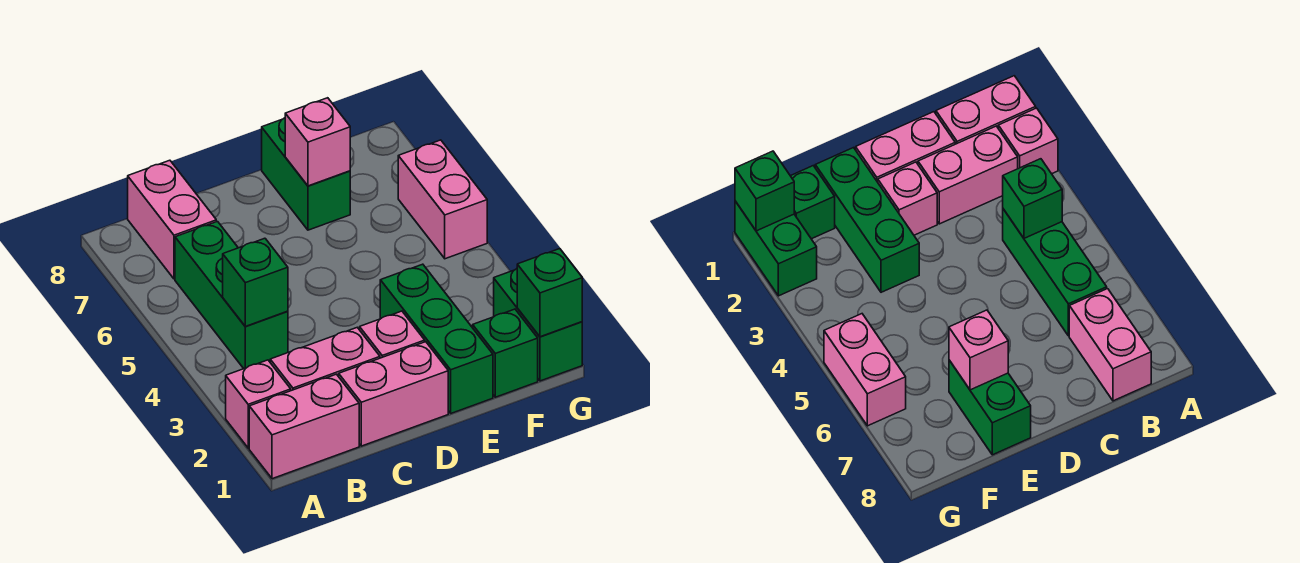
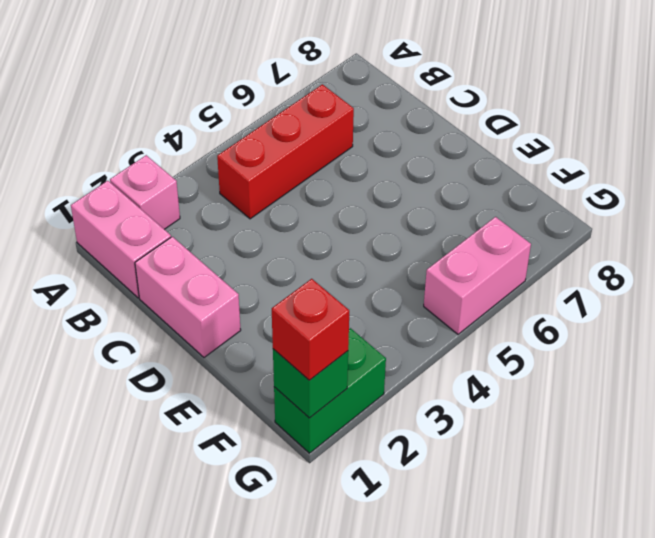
red 1x3 brick [217,84,354,219] -> green 1x3 brick [175,222,288,369]
red 1x1 brick [272,279,349,380] -> none
none -> pink 1x2 brick [270,328,380,391]
none -> pink 1x2 brick [128,160,216,279]
none -> pink 1x1 brick [360,311,425,358]

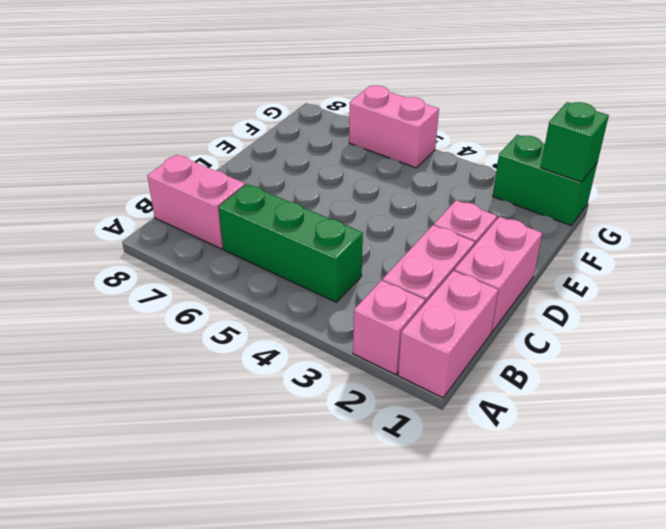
none -> green 1x3 brick [380,264,493,413]
none -> green 1x2 brick [262,118,350,230]
none -> green 1x1 brick [473,309,538,397]

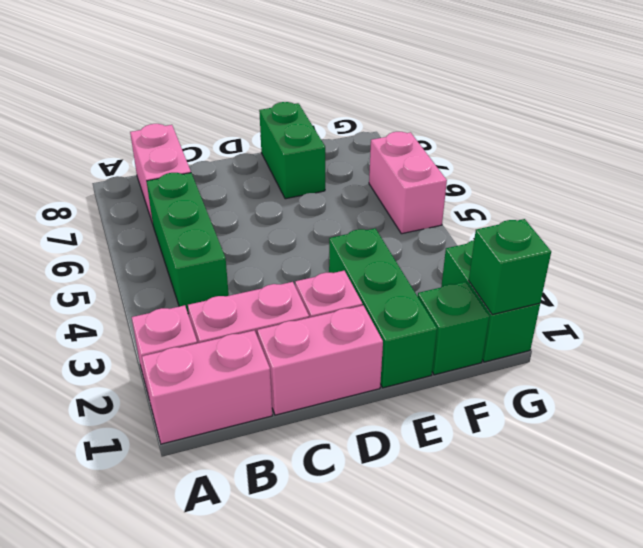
none -> green 1x1 brick [223,238,288,326]
none -> pink 1x1 brick [285,98,350,186]

